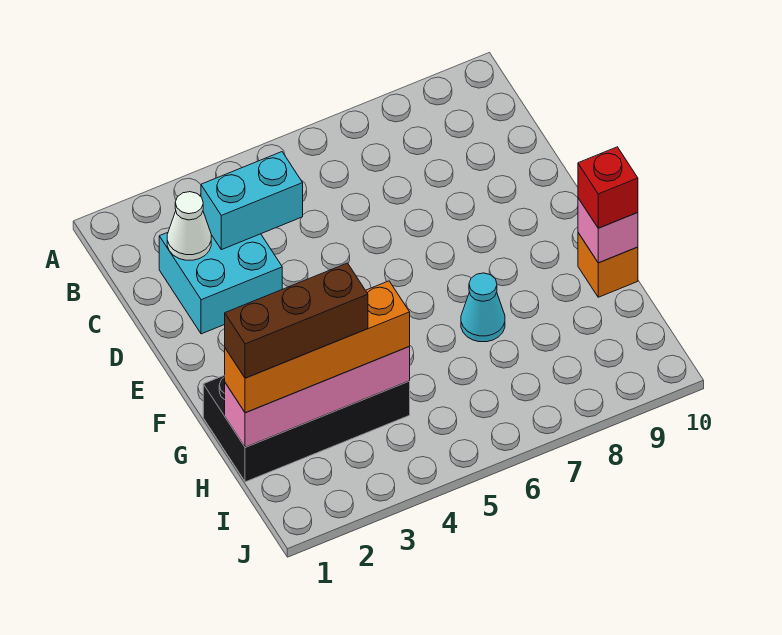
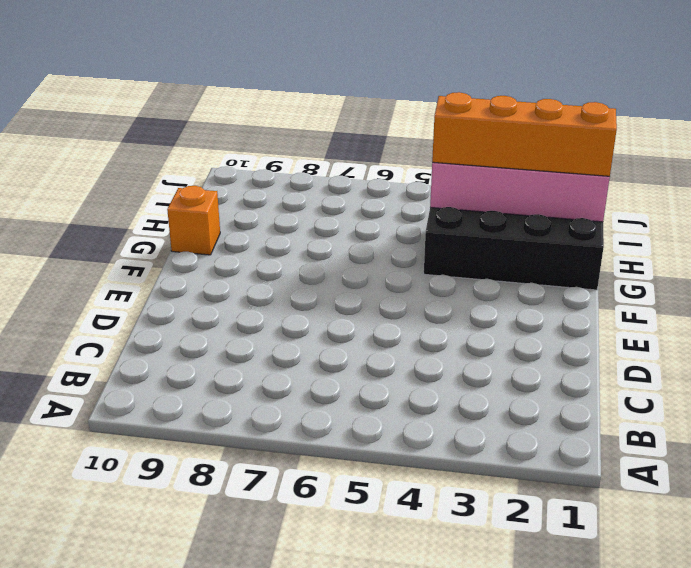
none -> cyan 2x2 brick [159,233,282,334]
none -> cyan 1x1 cone [461,273,505,342]

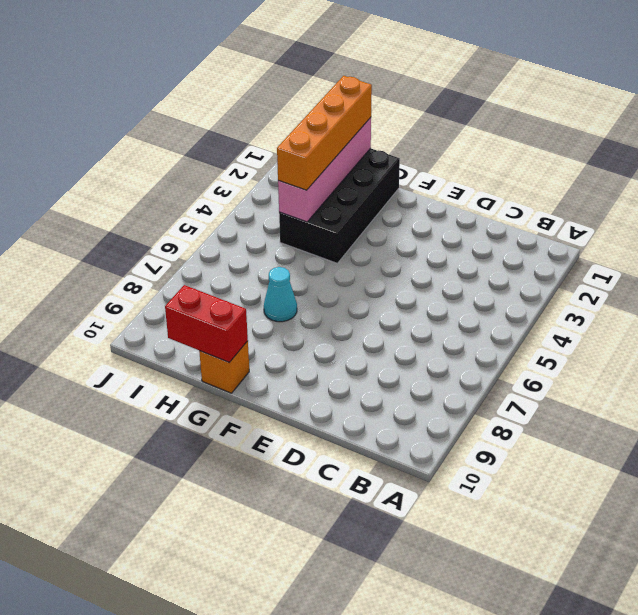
red 1x2 brick [165,285,248,362] -> pink 1x1 brick [578,198,638,263]
none -> cyan 2x2 brick [159,233,282,334]
none -> white 1x1 cone [167,192,211,260]

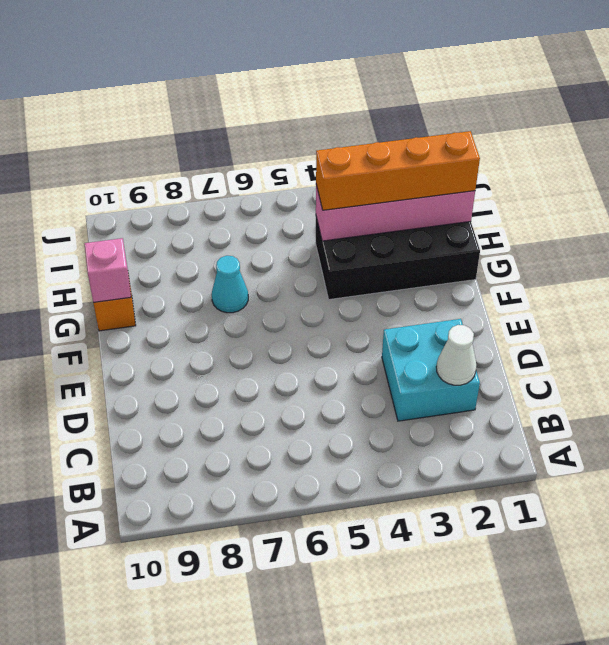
none -> cyan 1x2 brick [201,152,303,250]
none -> red 1x1 brick [578,147,638,228]

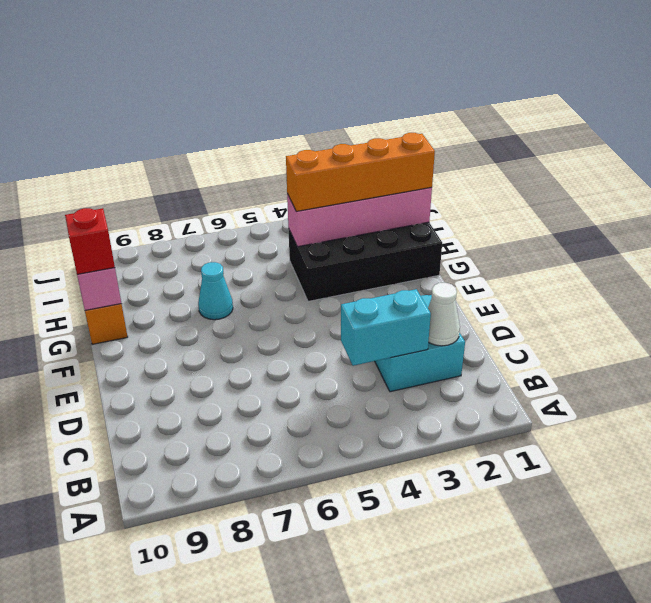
none -> brown 1x3 brick [225,263,368,378]

